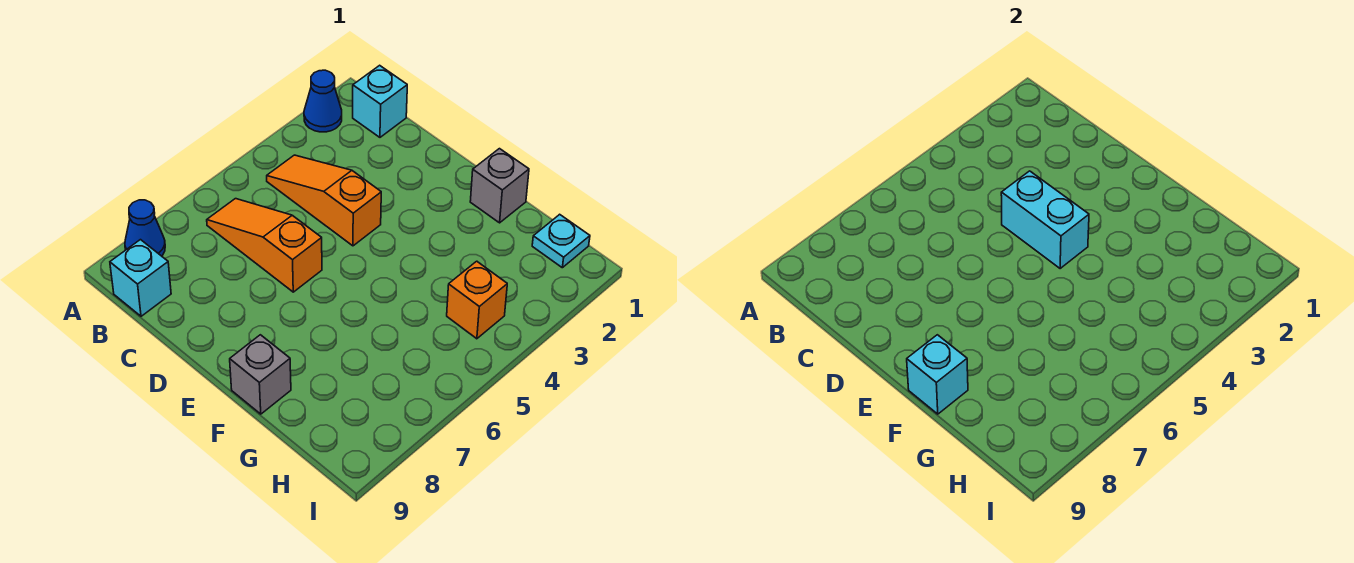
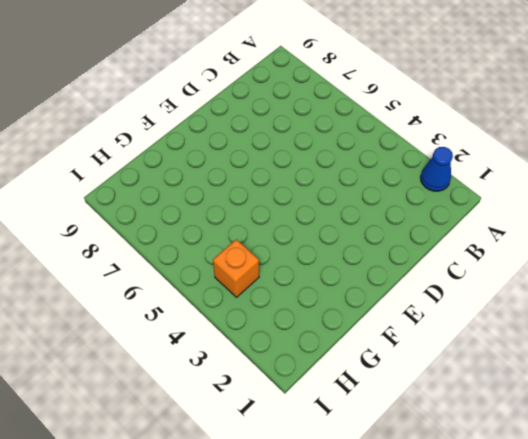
none -> blue 1x1 cone [125,200,165,256]
none -> cyan 1x1 brick [353,65,407,137]
none -> orange 1x3 slope [267,155,381,246]

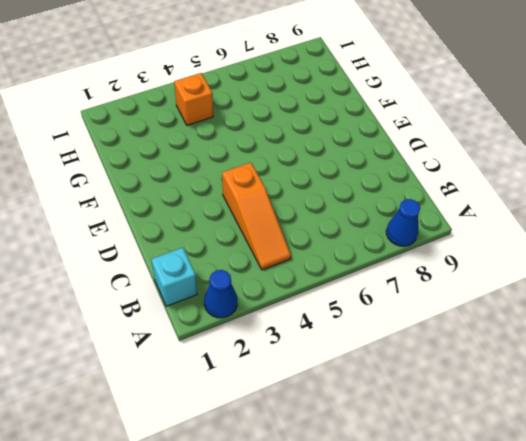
none -> orange 1x3 slope [207,199,322,292]
none -> cyan 1x1 brick [110,240,171,316]
none -> grey 1x1 brick [470,149,529,223]

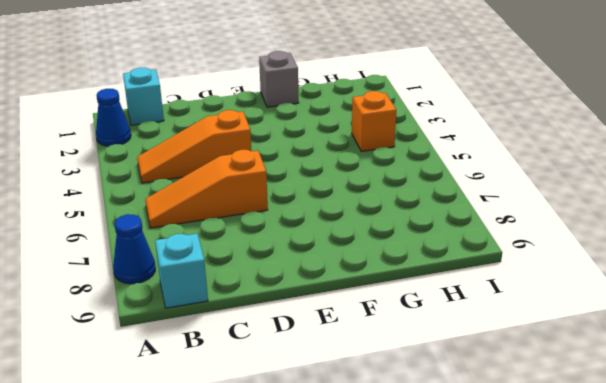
none -> grey 1x1 brick [230,335,291,414]
none -> cyan 1x1 plate [532,214,590,268]
none -> cyan 1x2 brick [1001,171,1089,268]

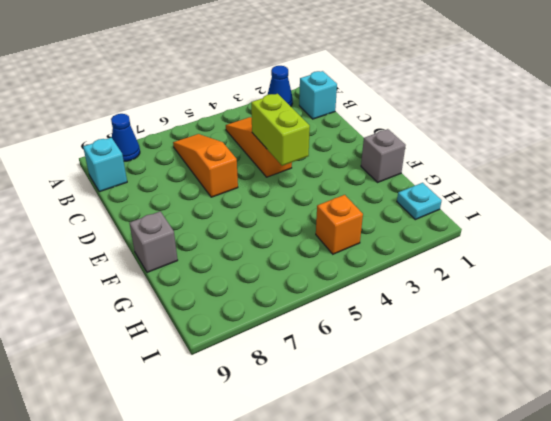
lime 1x2 brick [251,94,310,166] -> cyan 1x2 brick [1001,171,1089,268]
none -> cyan 1x1 brick [907,335,968,414]

